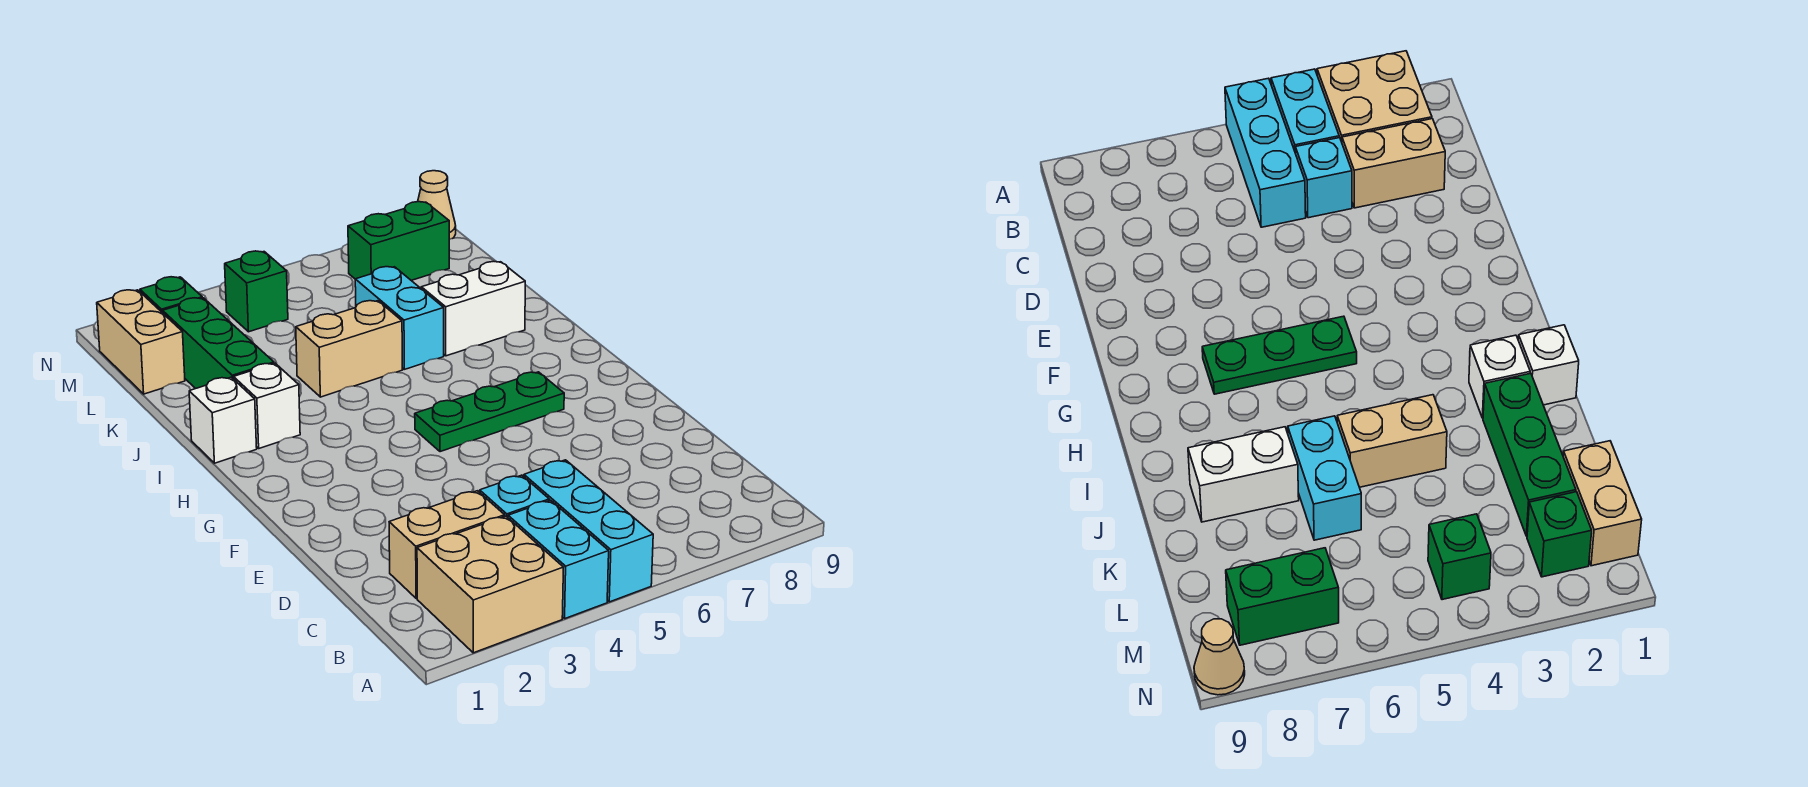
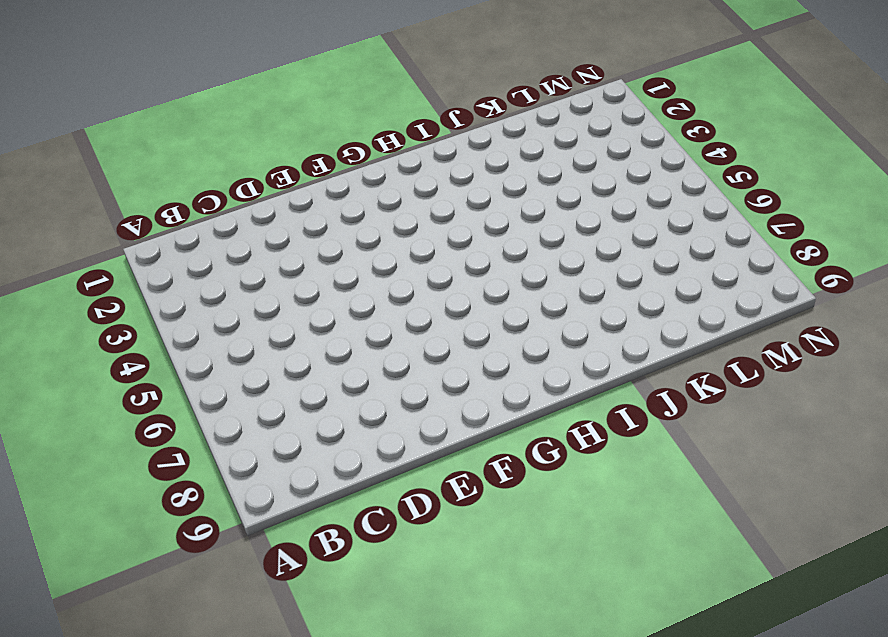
none -> tan 2x2 brick [417,516,563,653]
none -> cyan 1x2 brick [508,500,609,618]
none -> cyan 1x3 brick [524,460,653,602]

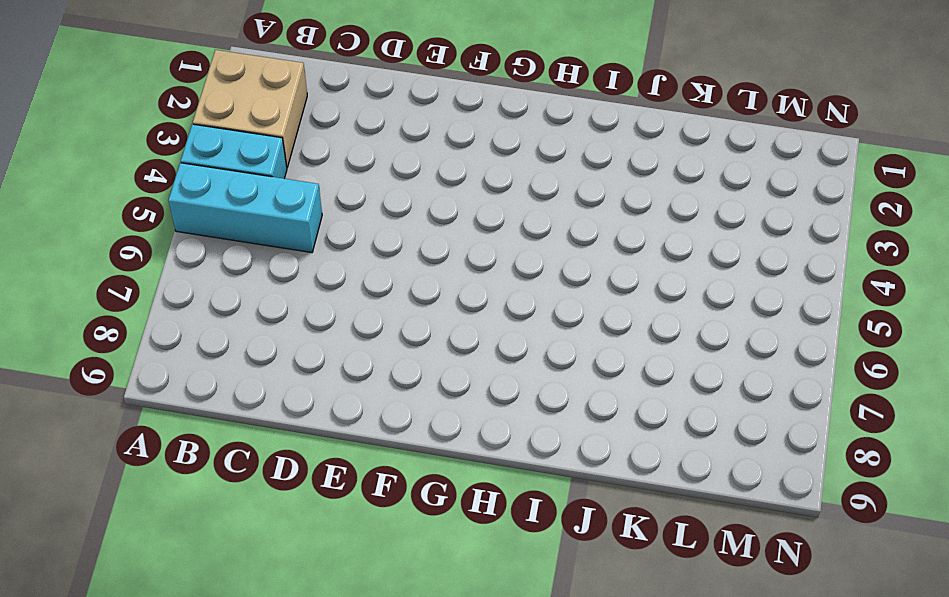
none -> tan 1x2 brick [389,491,505,598]
none -> cyan 1x1 brick [480,475,549,517]
none -> green 1x3 plate [415,372,564,452]

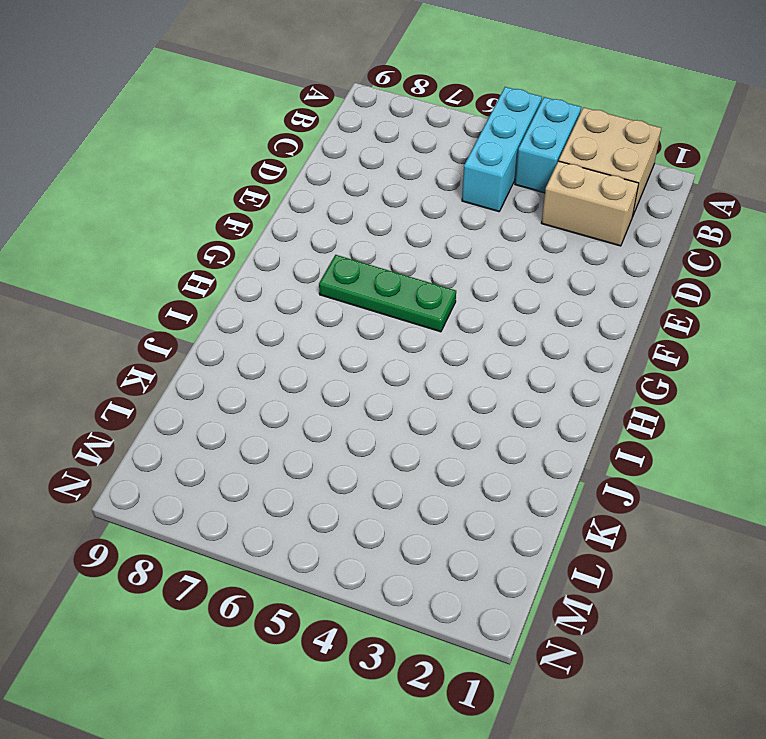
none -> cyan 1x1 brick [480,475,549,517]
none -> white 1x1 brick [189,377,257,463]
none -> white 1x1 brick [234,363,300,448]

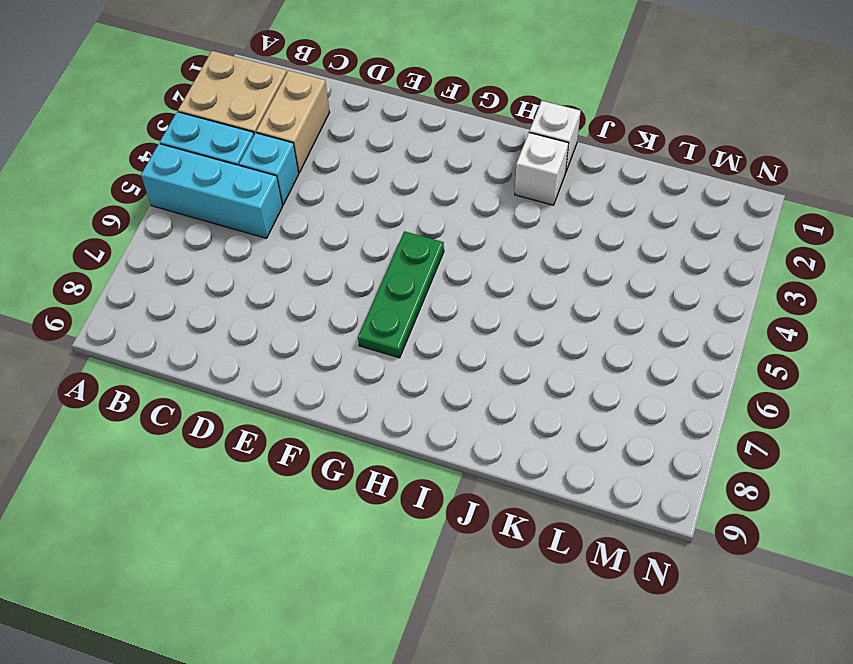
none -> green 1x3 brick [163,298,274,389]
none -> tan 1x2 brick [296,301,402,397]
none -> cyan 1x2 brick [355,267,444,369]

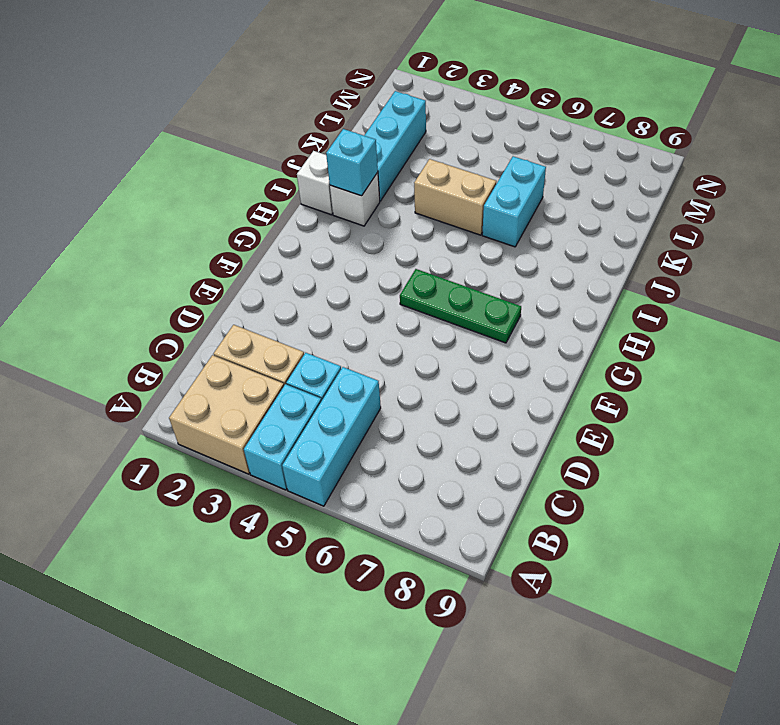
cyan 1x1 brick [326,129,378,196] -> none
cyan 1x3 brick [364,91,426,201] -> green 1x3 brick [163,298,274,389]
none -> white 1x2 brick [421,261,525,356]
none -> tan 1x2 brick [97,290,185,394]
none -> green 1x1 brick [140,277,202,313]

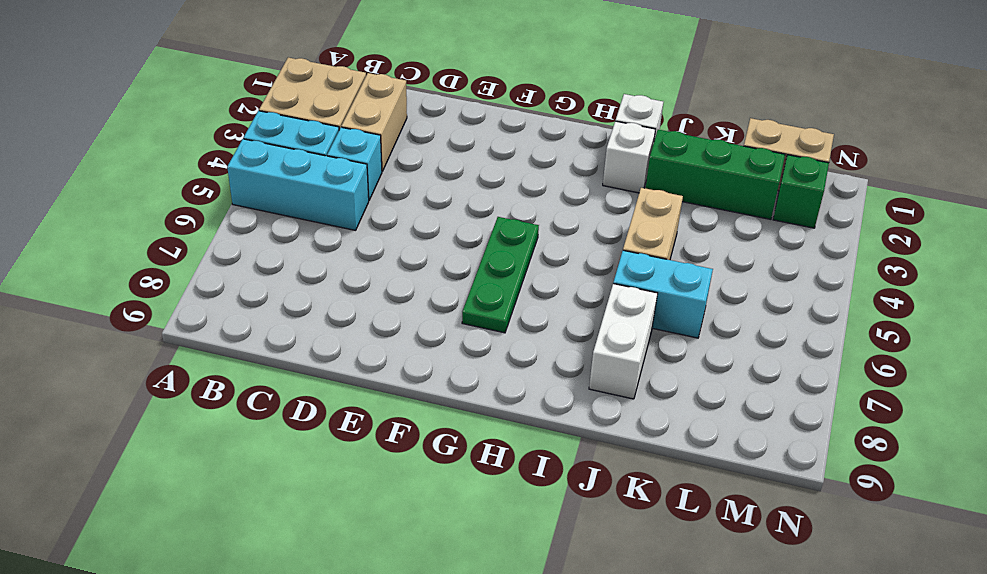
none -> green 1x1 brick [225,251,288,332]
none -> green 1x2 brick [348,202,449,281]
none -> tan 1x1 cone [418,171,456,240]

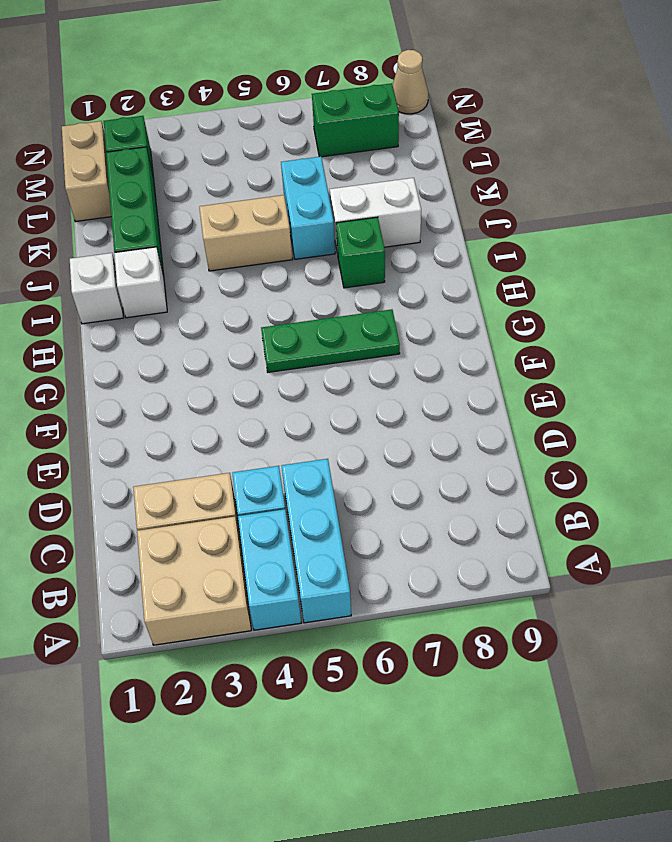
green 1x1 brick [336,217,385,288] -> green 1x1 brick moved to [225,251,288,332]

